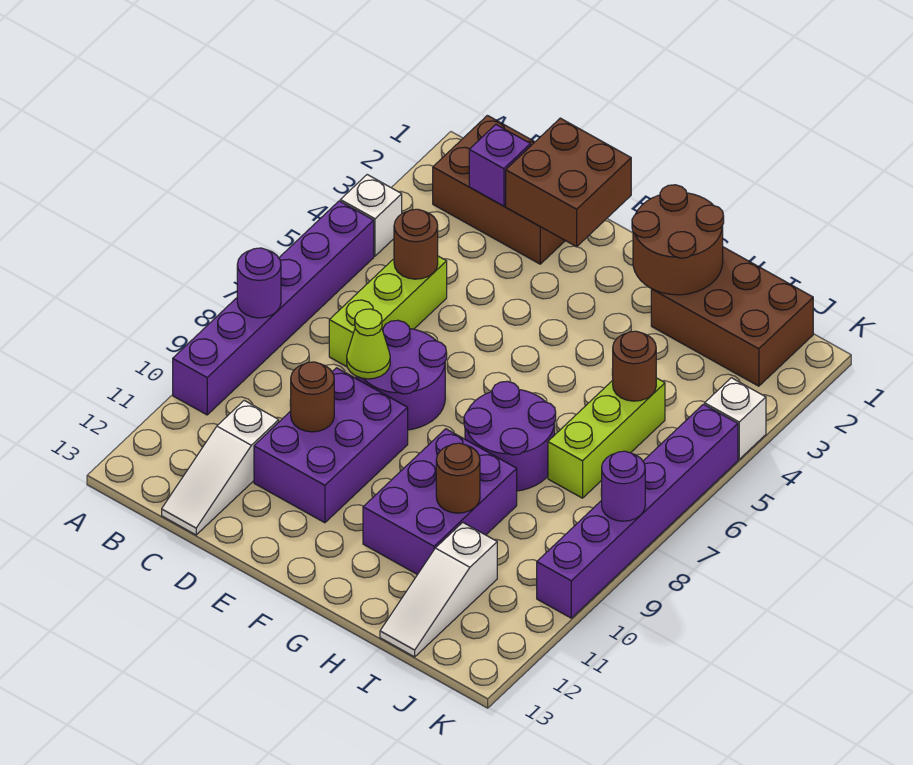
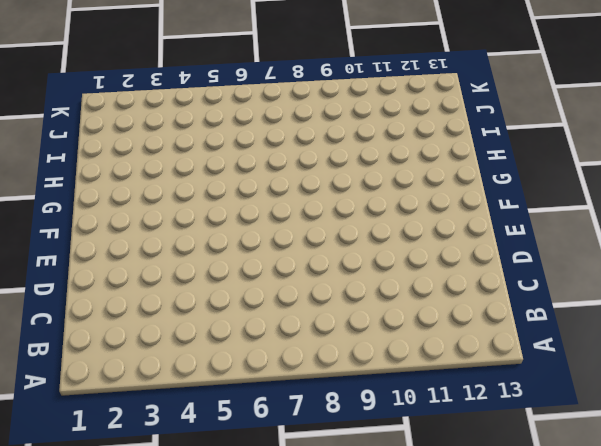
none -> white 1x1 brick [340,175,402,256]
none -> purple 1x6 brick [173,201,374,415]
none -> brown 2x3 brick [433,115,565,264]

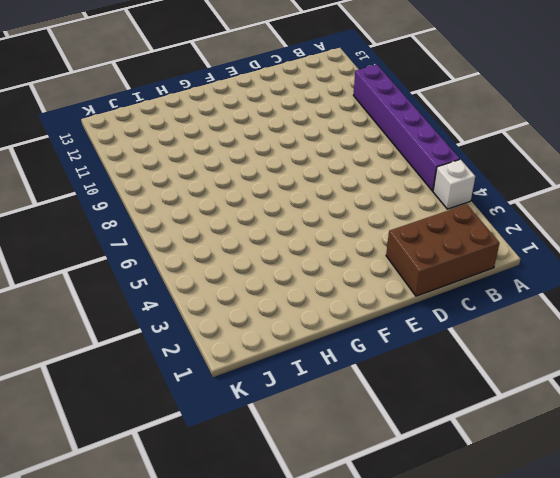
none -> lime 1x3 brick [329,256,447,367]
none -> white 1x3 slope [162,400,279,535]
none -> purple 2x2 round brick [356,320,447,430]

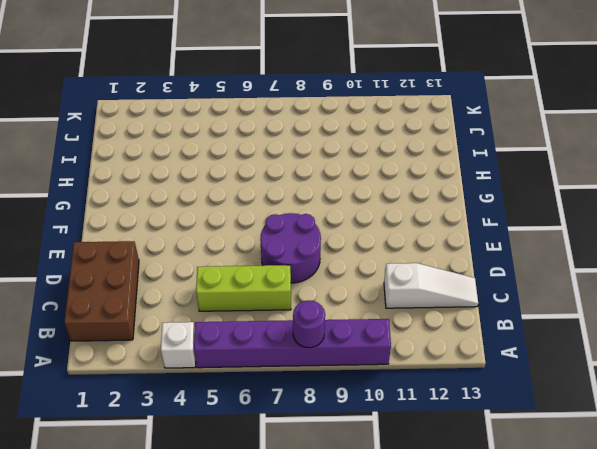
none -> purple 2x3 brick [254,368,408,523]
none -> purple 2x2 round brick [464,381,556,491]
none -> purple 2x3 brick [363,429,517,575]

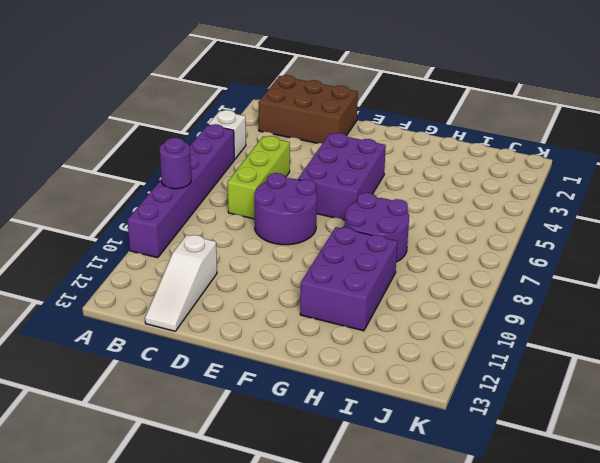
purple 2x3 brick [298,133,386,220] -> purple 2x3 brick moved to [254,368,408,523]
none -> brown 2x3 brick [651,247,813,386]
none -> lime 1x3 brick [548,378,665,498]
none -> white 1x3 slope [380,522,497,657]

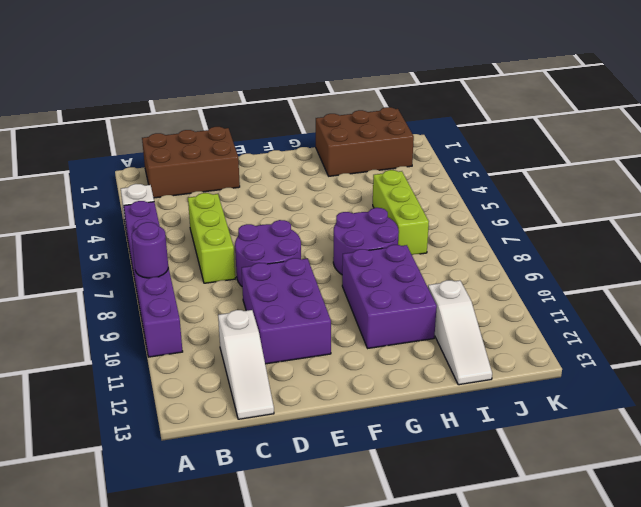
none -> white 1x1 brick [705,378,766,459]
none -> purple 1x6 brick [537,404,738,618]
none -> purple 1x1 brick [469,125,531,206]

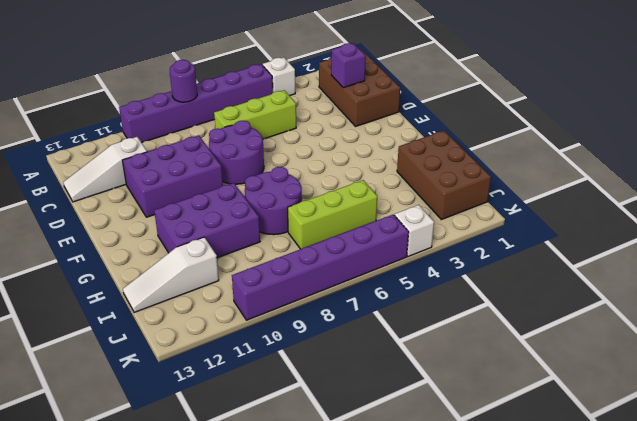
none -> brown 1x1 round brick [394,209,438,279]
none -> brown 2x2 brick [506,118,631,247]
none -> lime 1x1 cone [347,309,390,379]

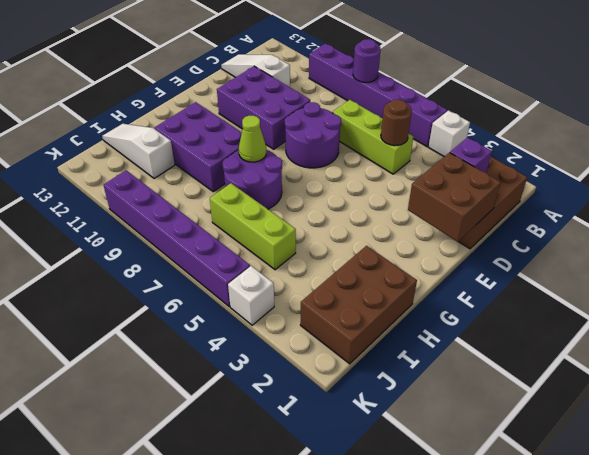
lime 1x1 cone [239,116,266,162] -> lime 1x1 cone moved to [347,309,390,379]
none -> brown 1x1 round brick [291,362,334,432]
none -> brown 2x2 round brick [632,185,724,295]
none -> brown 1x1 round brick [436,443,480,513]

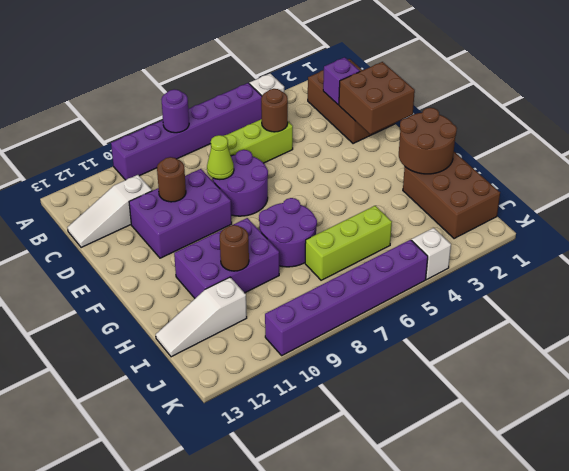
none -> brown 1x1 round brick [612,331,656,401]
none -> purple 1x1 round brick [602,451,645,521]

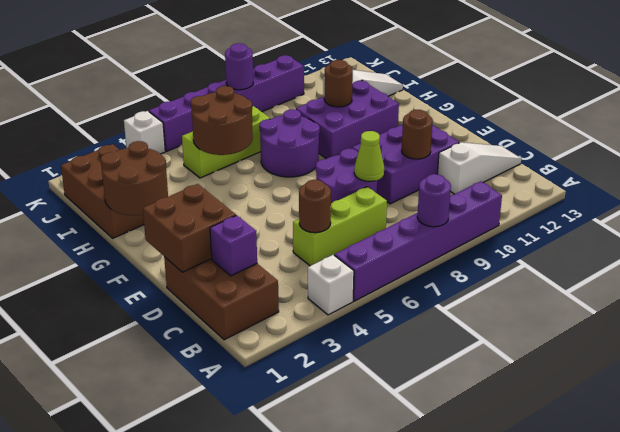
brown 2x2 round brick [191,86,253,155] -> brown 1x1 round brick [612,331,656,401]

